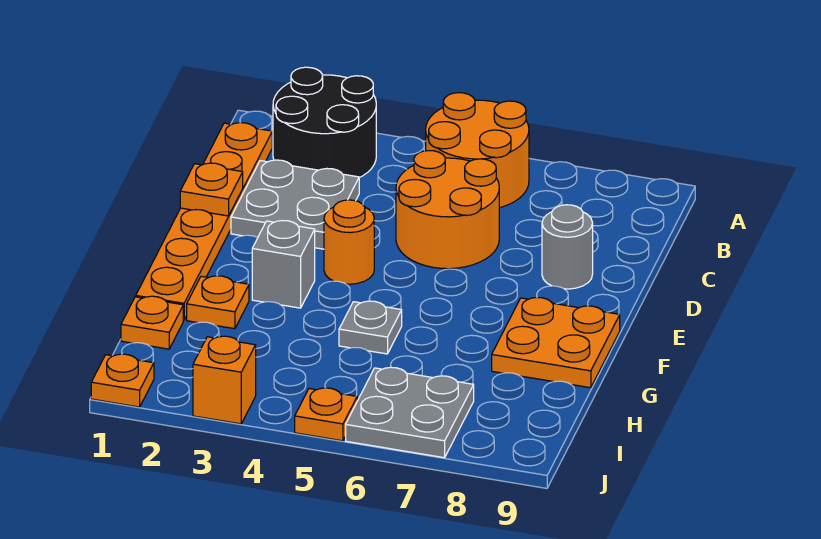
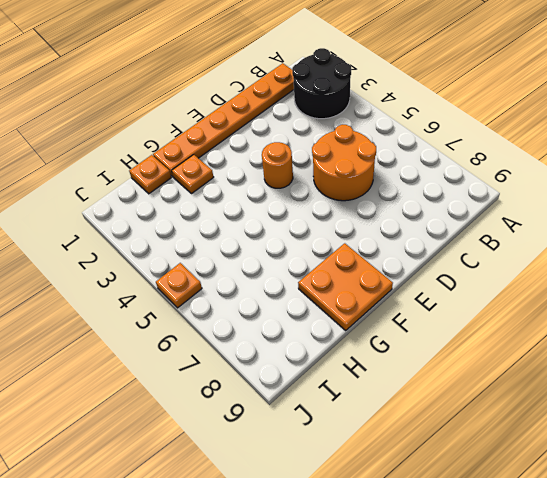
none -> orange 2x2 round brick [426,93,529,208]
none -> grey 2x2 plate [231,160,359,249]
none -> grey 1x1 round brick [542,205,593,289]

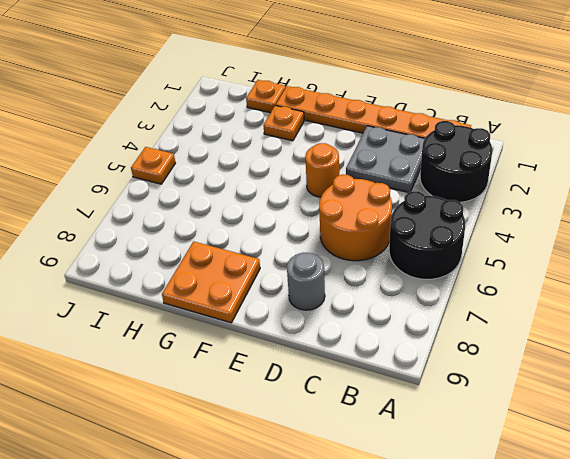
black 2x2 round brick [389,191,465,279] -> orange 2x2 round brick [426,93,529,208]
none -> grey 1x1 brick [252,221,315,308]
none -> grey 1x1 plate [339,301,402,354]
none -> grey 2x2 plate [346,367,474,458]

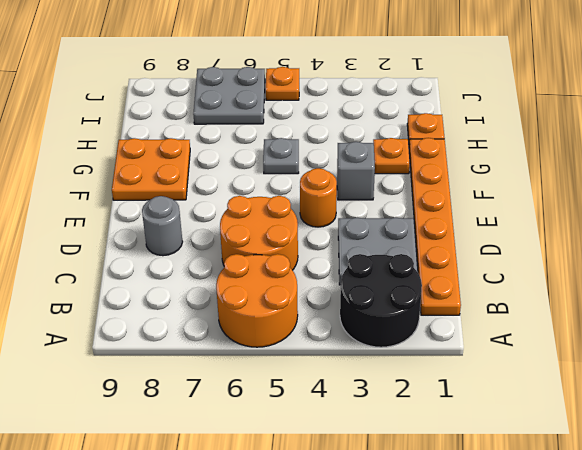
none -> orange 1x1 plate [91,354,154,407]
none -> orange 1x1 brick [193,336,256,424]
none -> orange 1x1 plate [180,163,243,216]

